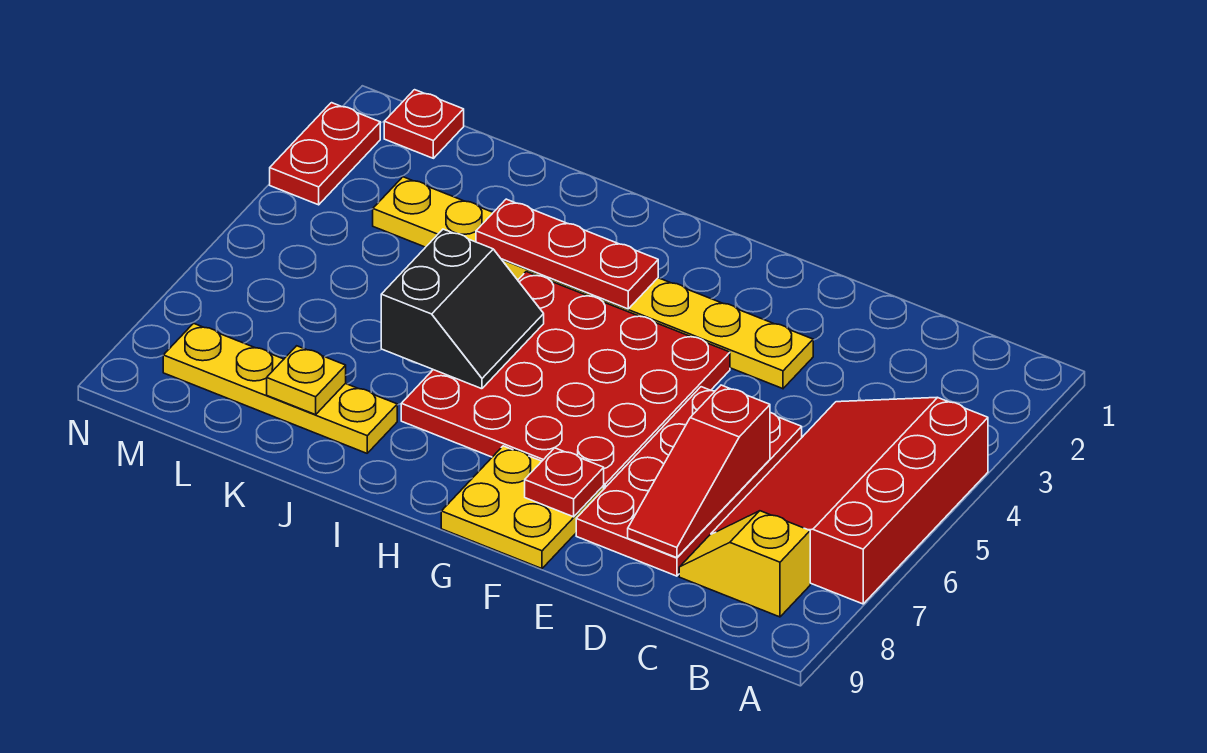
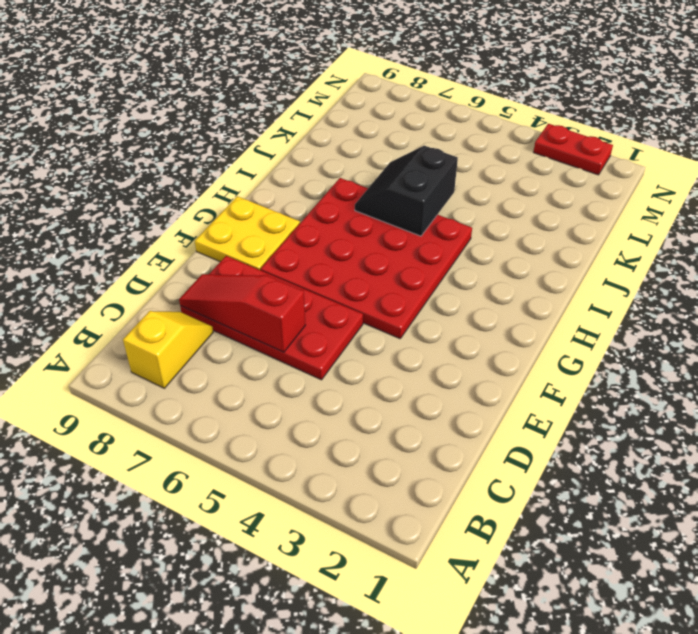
black 2x2 slope [355,146,458,236] -> black 2x2 slope turned to [381,229,544,389]
none -> red 3x4 slope [711,398,988,604]
none -> yellow 1x8 plate [373,177,813,389]
none -> yellow 1x4 plate [163,323,397,453]

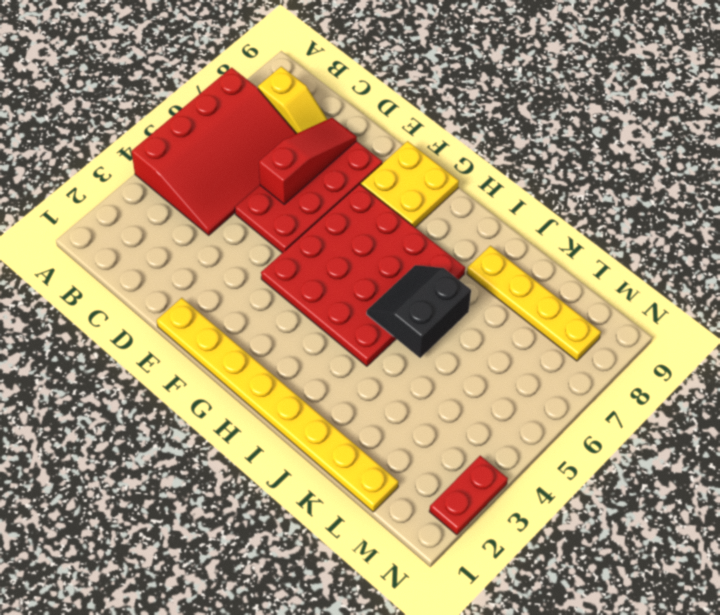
yellow 1x8 plate [157,298,398,512] -> yellow 1x8 plate moved to [373,177,813,389]
none -> red 1x1 plate [384,90,464,158]
none -> red 1x1 plate [525,448,604,517]
none -> red 1x3 plate [476,199,658,309]

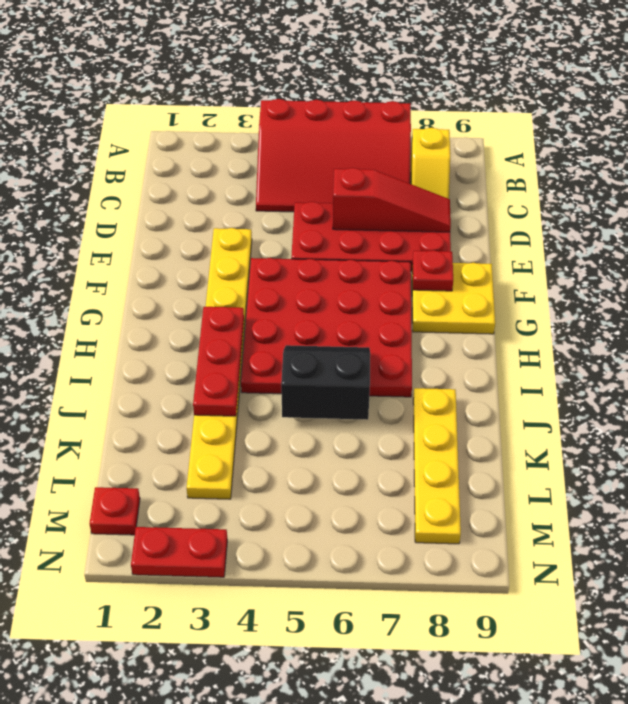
none -> yellow 1x1 plate [267,346,346,415]

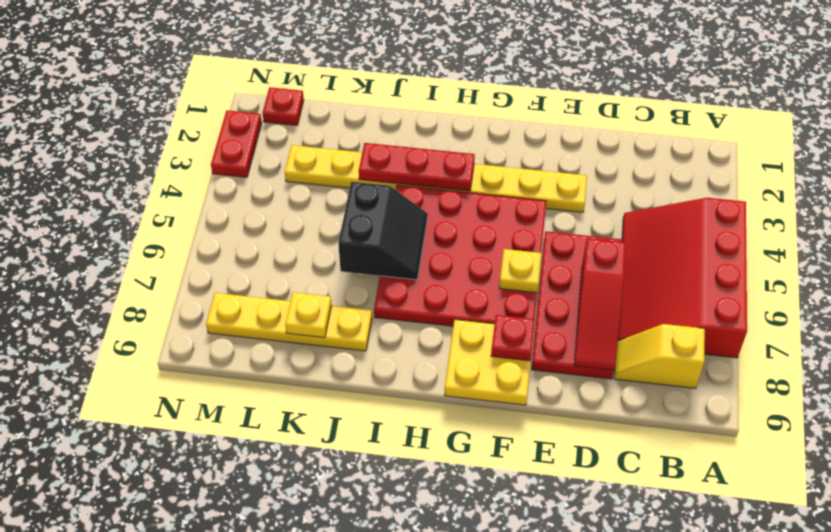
yellow 1x1 plate [499,249,541,293] -> none

